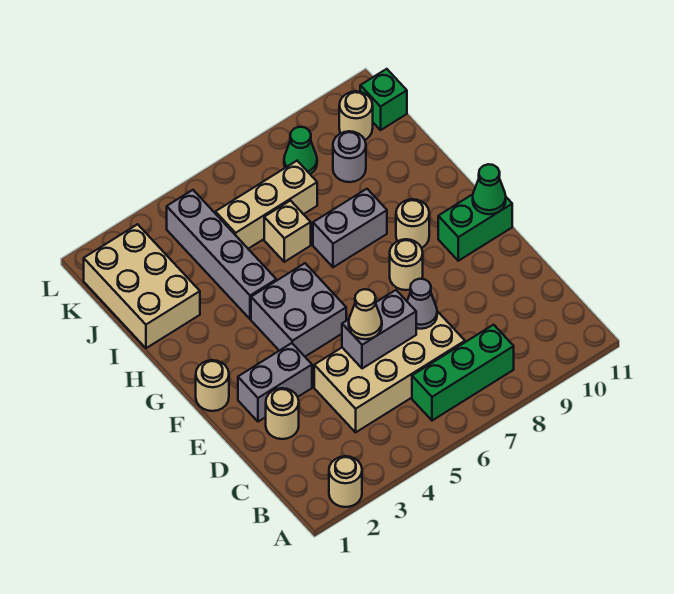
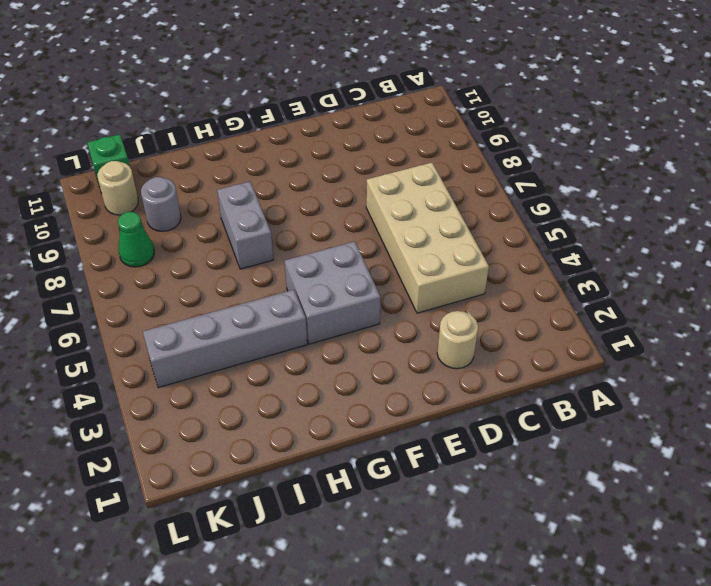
none -> tan 1x1 round brick [329,456,362,507]
none -> green 1x3 brick [412,325,514,421]
none -> grey 1x2 brick [238,343,312,422]

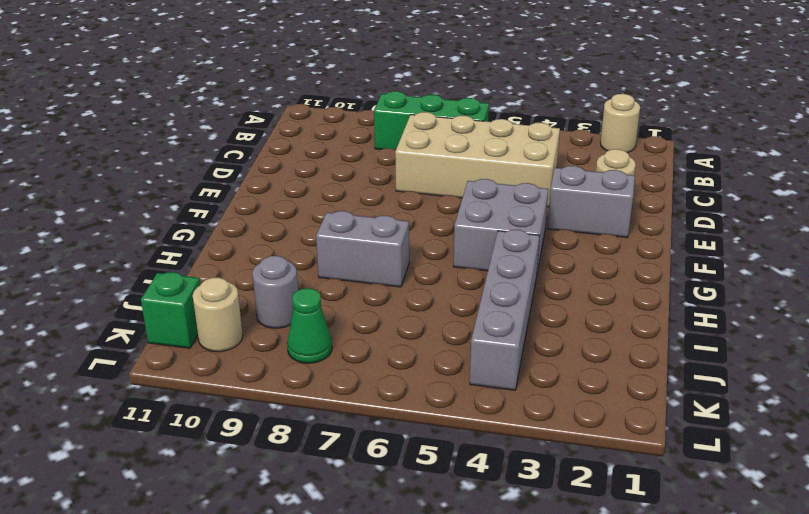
none -> tan 1x1 round brick [196,360,229,411]
none -> tan 1x1 round brick [390,239,423,290]
none -> green 1x2 brick [438,194,512,261]

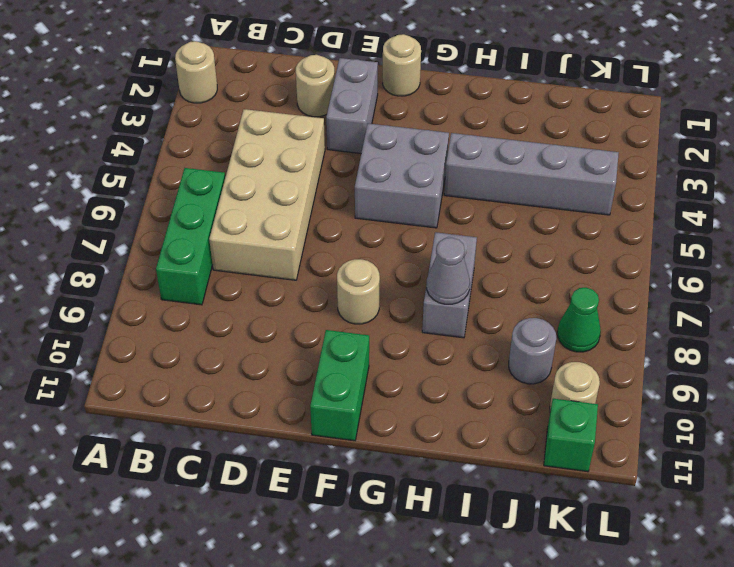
grey 1x1 cone [427,238,470,304] -> grey 1x1 cone moved to [407,279,437,329]
none -> tan 1x1 round brick [396,199,429,248]
none -> tan 2x3 brick [84,224,200,348]
none -> tan 1x1 brick [264,201,311,262]

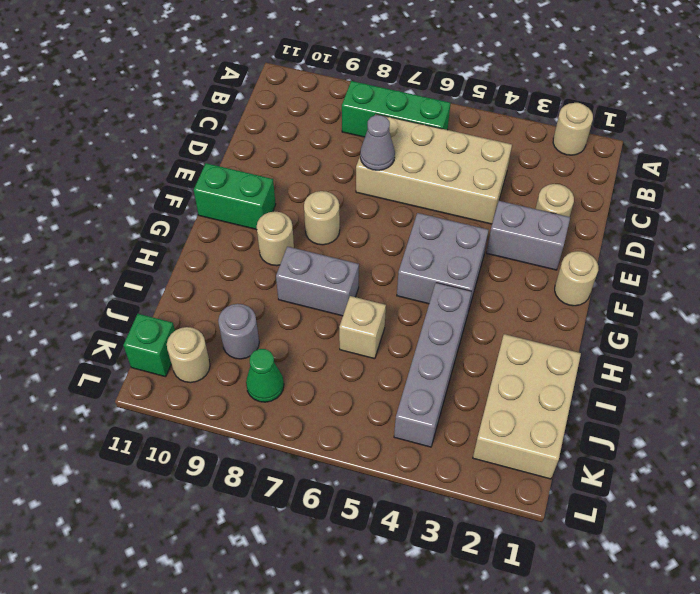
none -> tan 1x3 brick [215,161,317,249]
none -> grey 1x2 brick [342,290,416,369]
none -> green 1x1 cone [473,164,506,214]

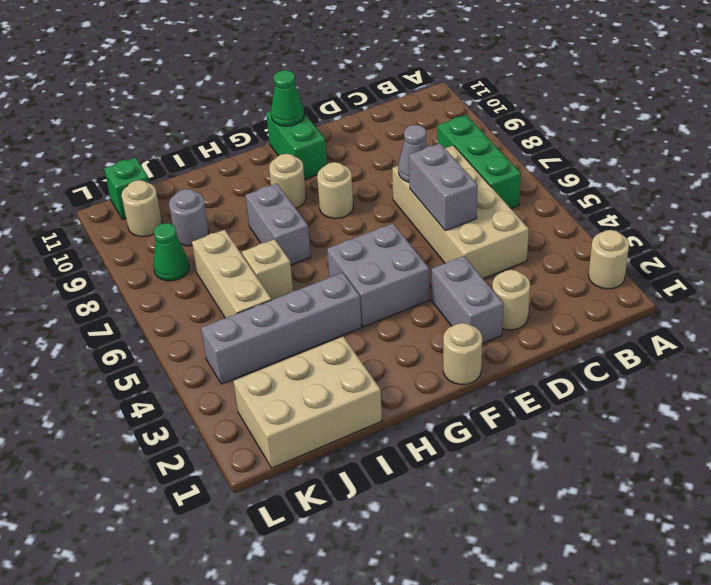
none -> tan 1x1 cone [349,289,382,339]

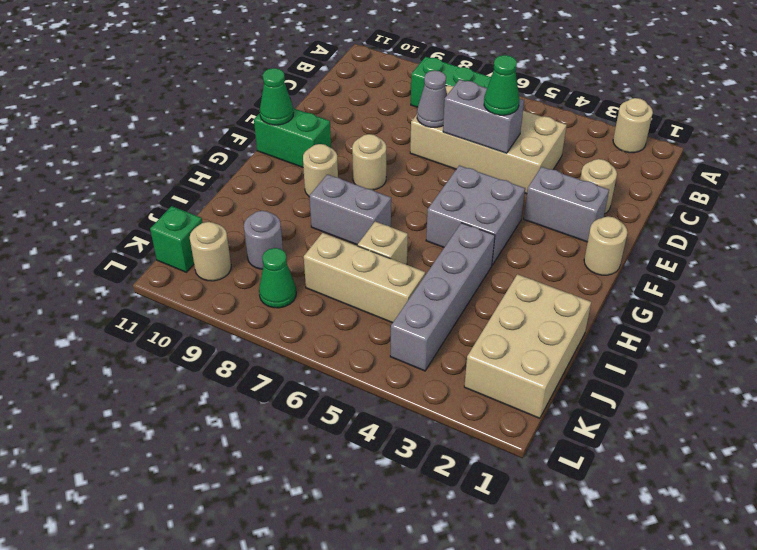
green 1x1 cone [484,55,519,115] -> tan 1x1 cone [349,289,382,339]

